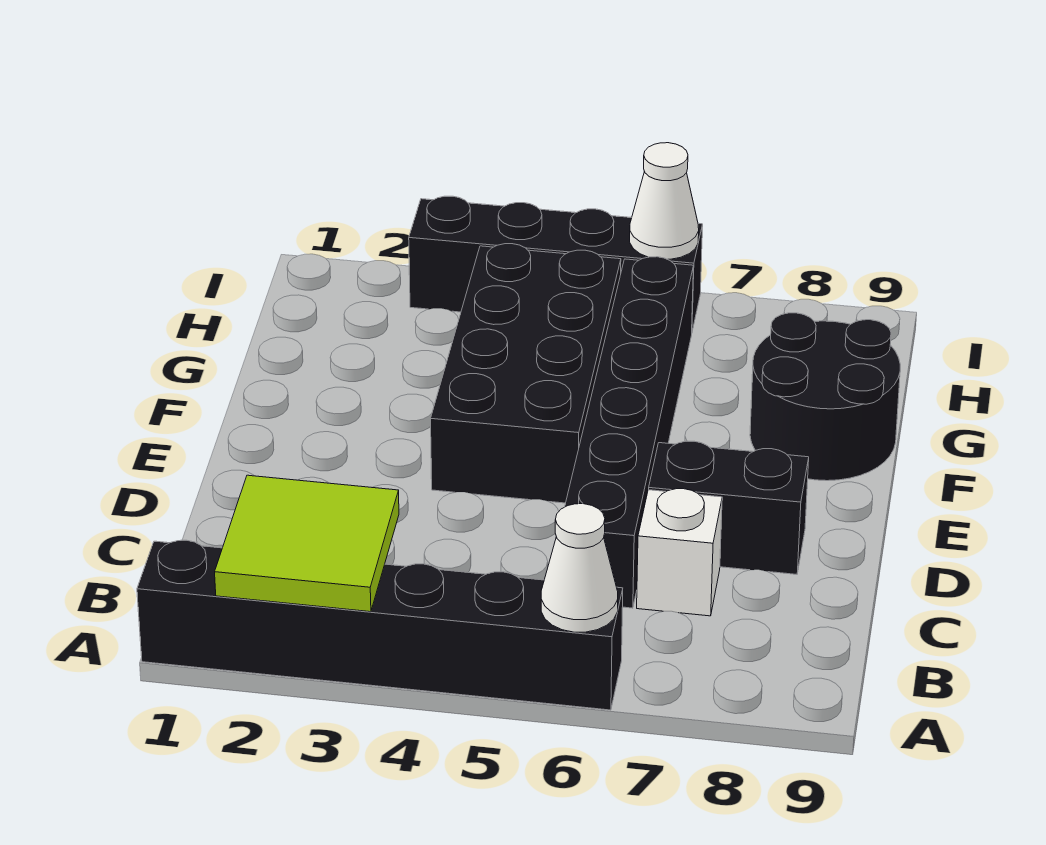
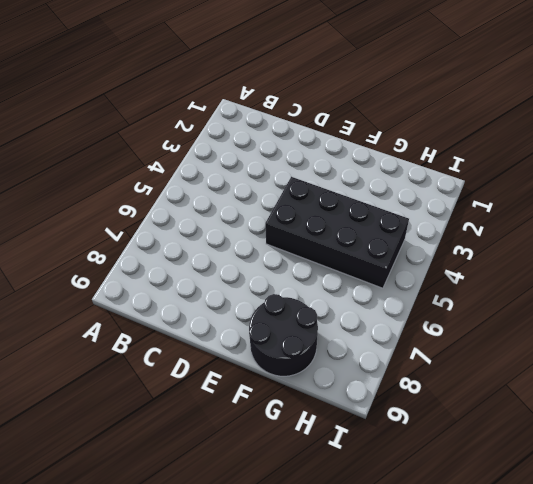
none -> black 1x6 brick [137,540,623,710]
none -> black 1x6 brick [565,257,693,608]

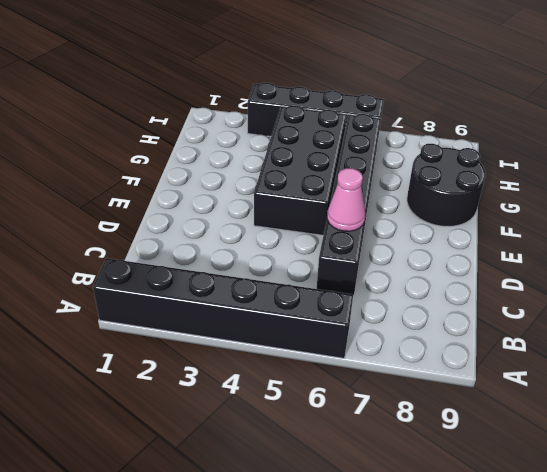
pink 1x1 cone [327,168,365,231] -> none
none -> white 1x1 brick [637,489,722,616]
none -> black 1x2 brick [649,441,809,574]

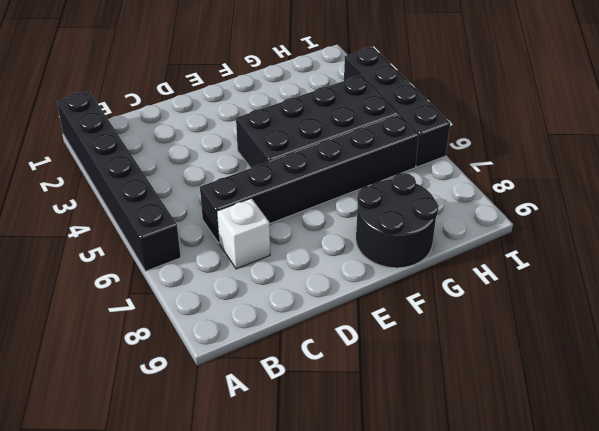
none -> black 1x2 brick [649,441,809,574]
none -> lime 2x2 tile [215,475,399,612]

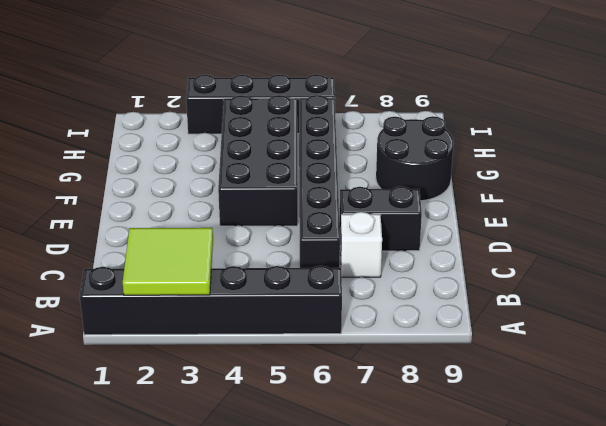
none -> white 1x1 cone [541,504,618,632]
none -> white 1x1 cone [630,143,699,259]

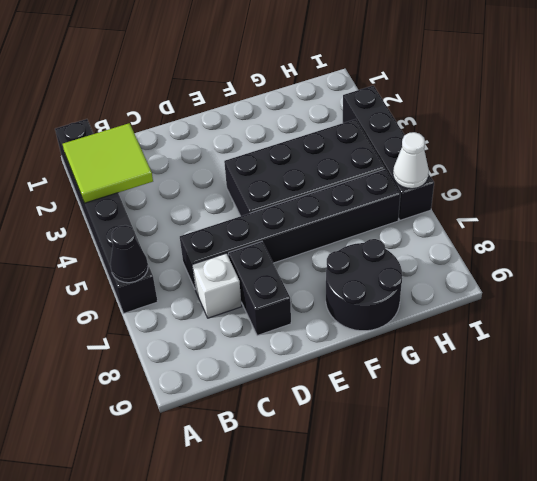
black 1x1 cone [110,225,148,283] -> white 1x1 cone [541,504,618,632]

